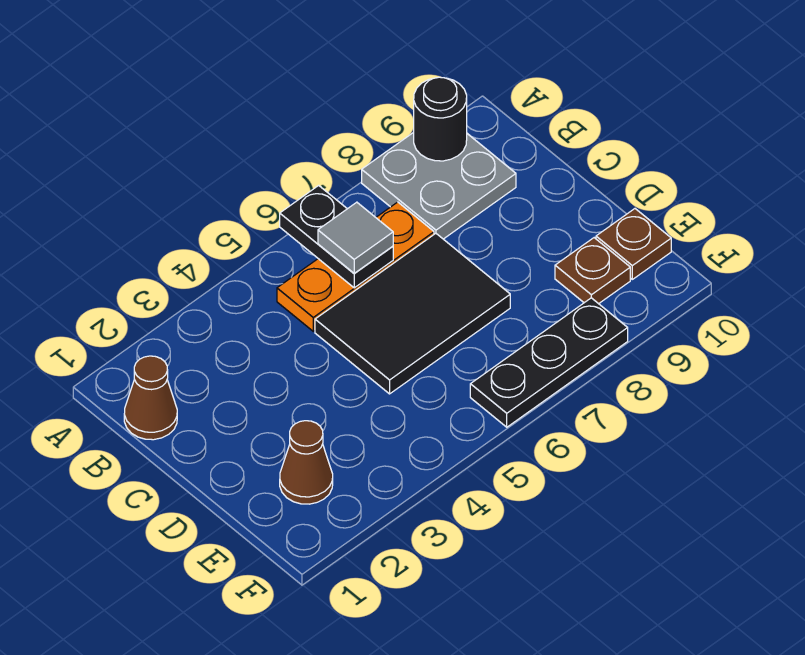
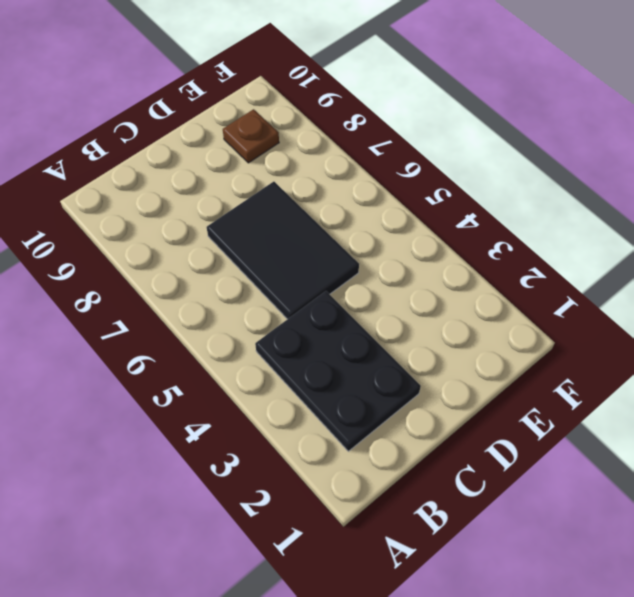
black 2x3 plate [255,291,421,451] -> none
none -> grey 2x2 plate [362,132,516,239]
none -> brown 1x1 cone [124,356,177,440]

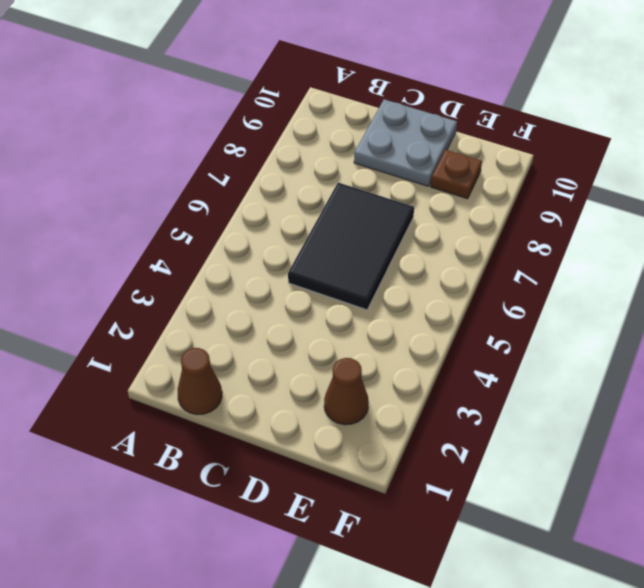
grey 2x2 plate [354,99,457,186] -> grey 2x2 plate moved to [362,132,516,239]
none -> orange 1x3 plate [277,202,434,331]
none -> brown 1x1 plate [596,209,671,279]

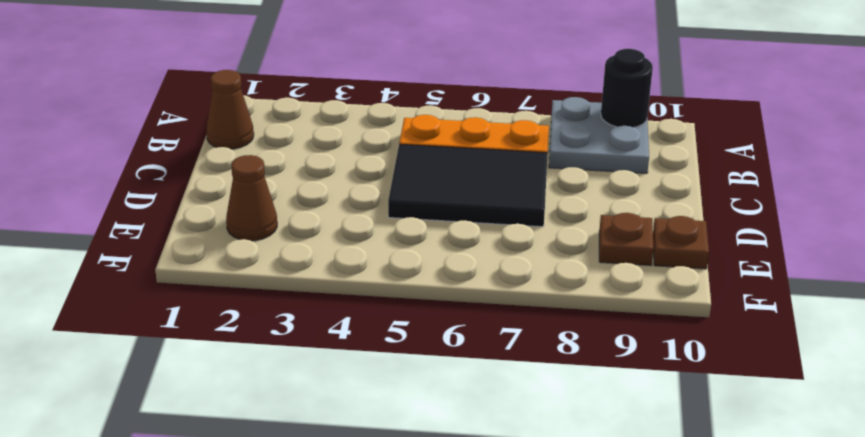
none -> black 1x3 plate [470,298,628,427]
none -> black 1x2 plate [280,186,393,288]

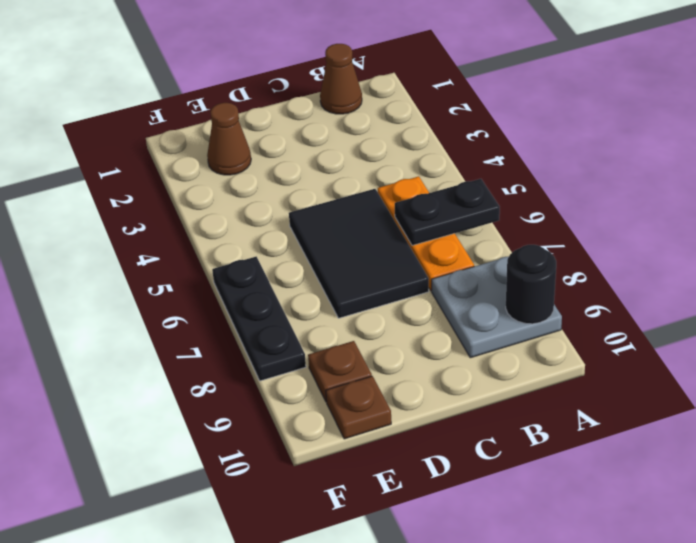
none -> grey 1x1 tile [318,202,393,273]

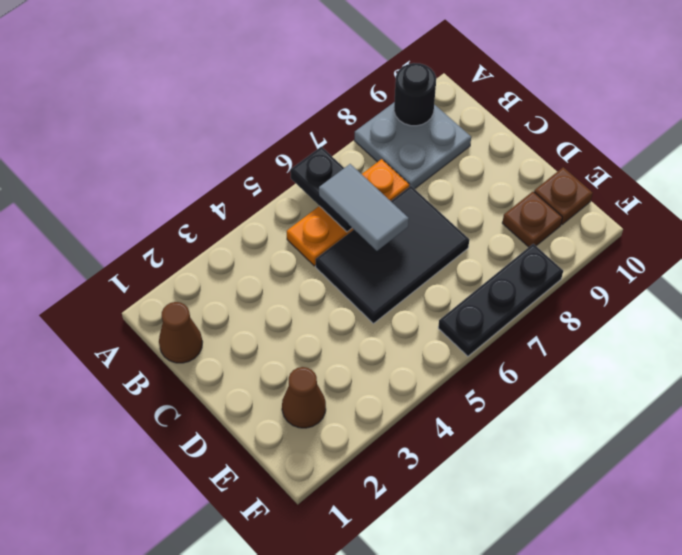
grey 1x2 tile [319,164,409,251] -> grey 1x1 tile [318,202,393,273]

